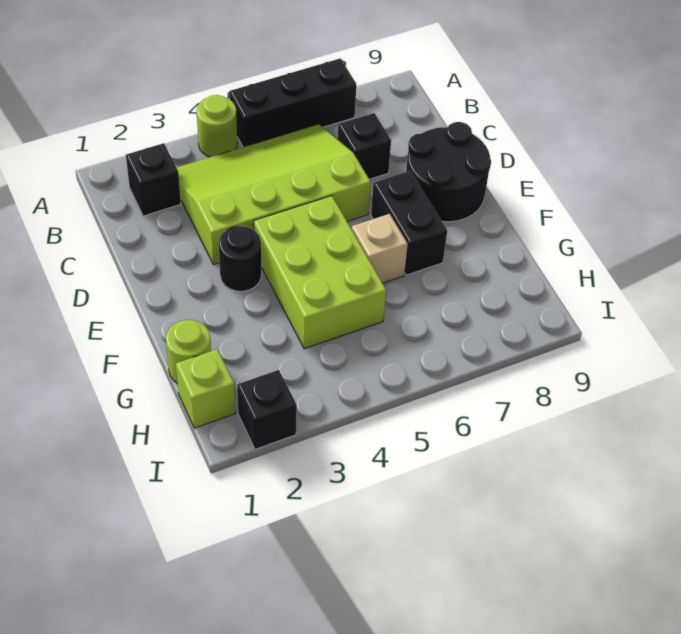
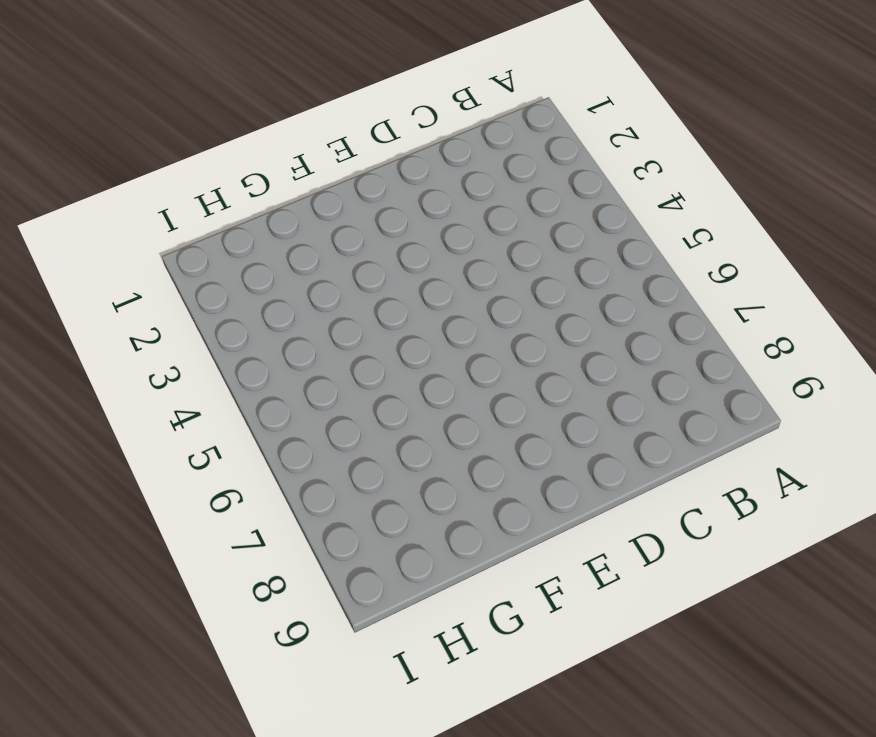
none -> lime 1x1 round brick [197,95,237,157]
none -> black 1x3 brick [229,58,357,147]
none -> black 1x1 brick [126,143,181,216]

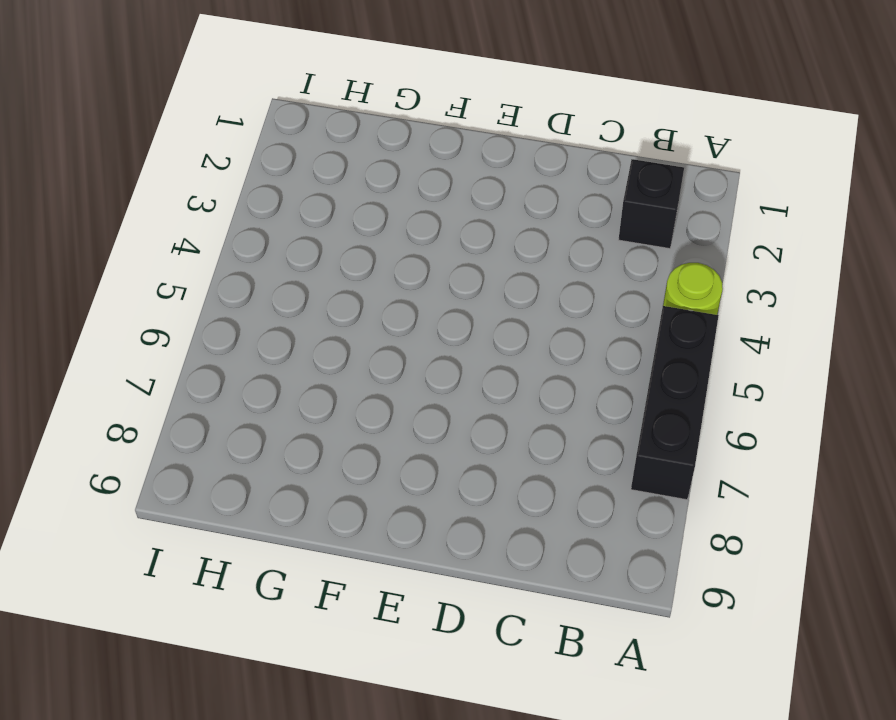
none -> lime 3x4 slope [177,124,371,265]
none -> black 1x1 brick [338,113,391,179]
none -> black 2x2 round brick [406,122,491,222]

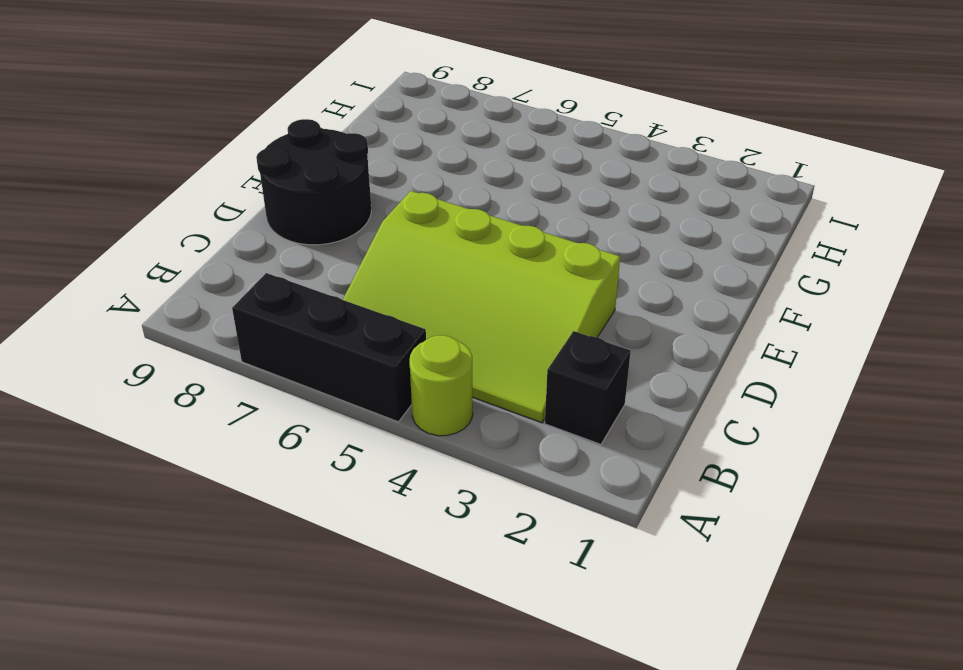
none -> black 1x1 brick [338,113,391,179]
none -> black 1x1 round brick [219,226,262,291]
none -> lime 2x3 brick [254,196,386,349]

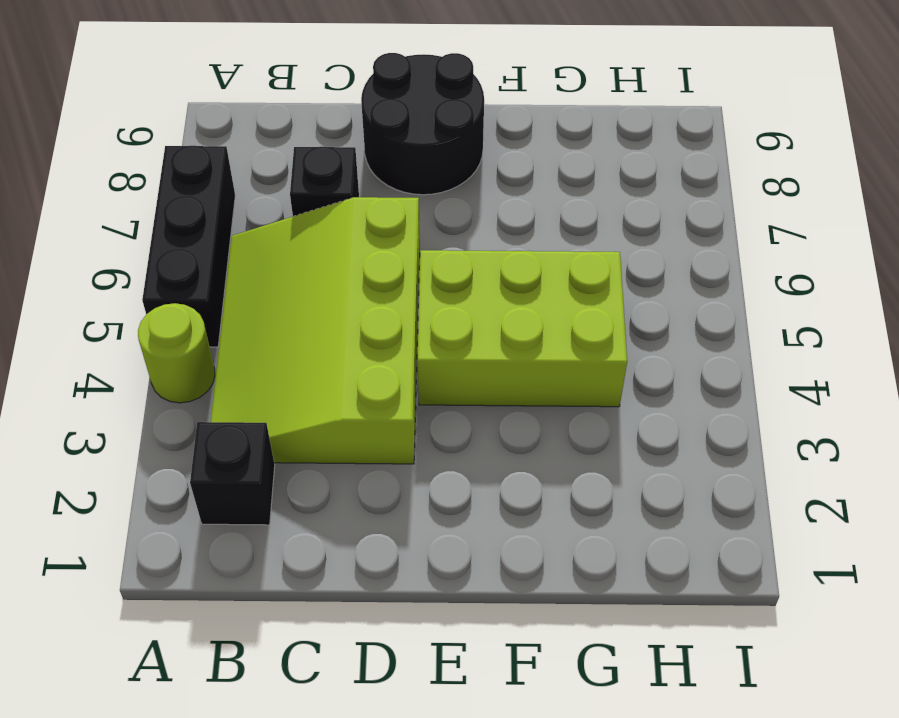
none -> black 1x1 round brick [219,226,262,291]
none -> black 1x2 brick [371,171,447,275]
none -> tan 1x1 brick [352,214,408,283]

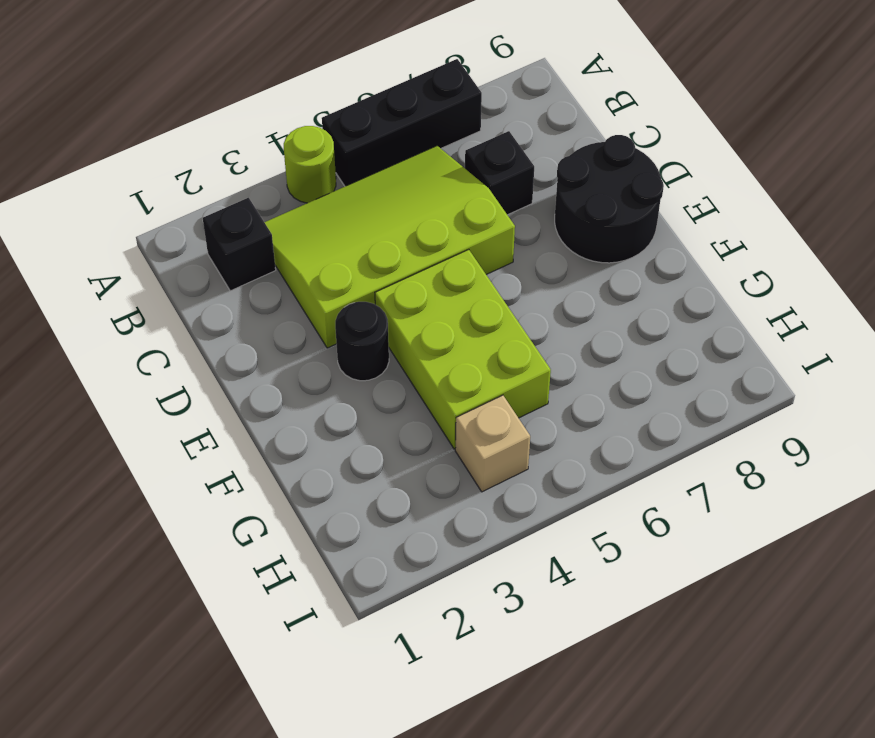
tan 1x1 brick [455,395,530,492] -> tan 1x1 brick moved to [352,214,408,283]
none -> black 1x2 brick [371,171,447,275]
none -> lime 1x1 round brick [166,320,211,383]
none -> lime 1x1 brick [176,349,235,428]

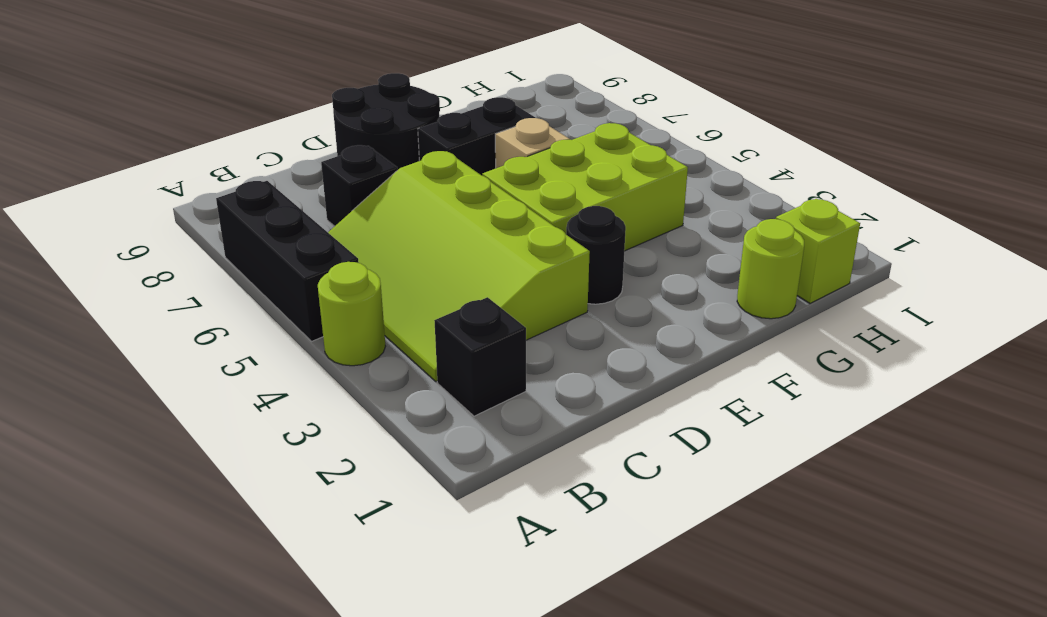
none -> black 1x1 brick [237,370,297,449]

